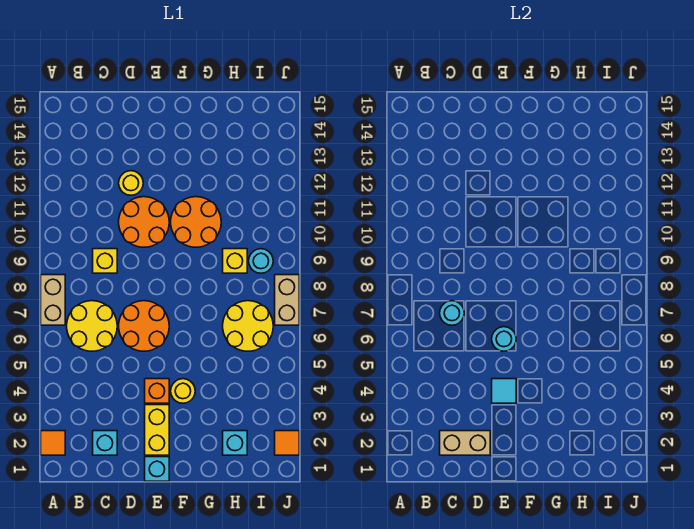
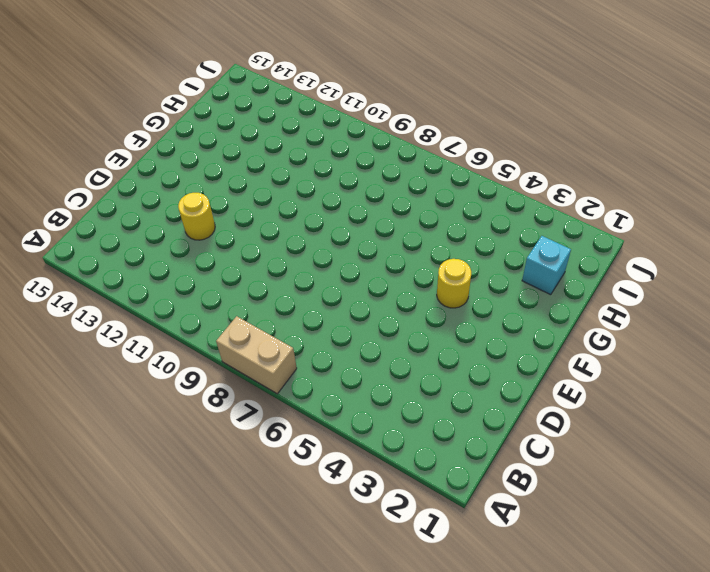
none -> orange 1x1 tile [41,431,65,455]
none -> yellow 2x2 round brick [67,301,117,351]
none -> cyan 1x1 brick [93,431,117,455]

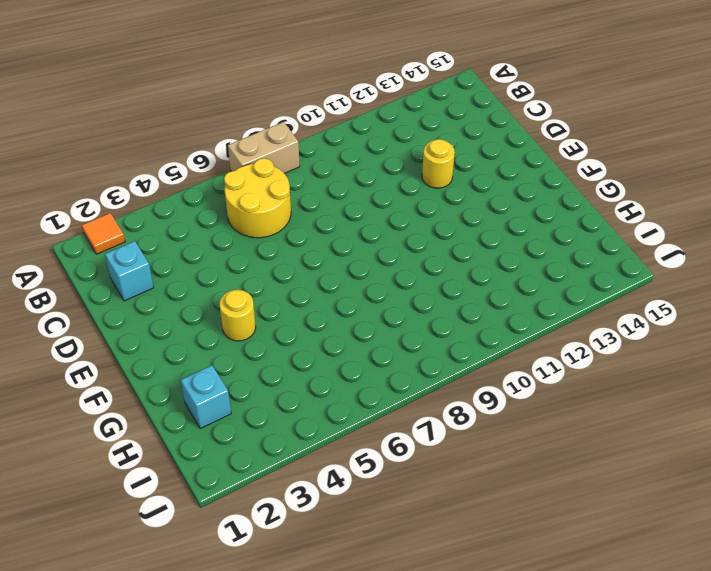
none -> yellow 1x1 brick [93,249,117,273]
none -> orange 2x2 round brick [119,301,169,351]
none -> orange 2x2 round brick [119,197,169,247]

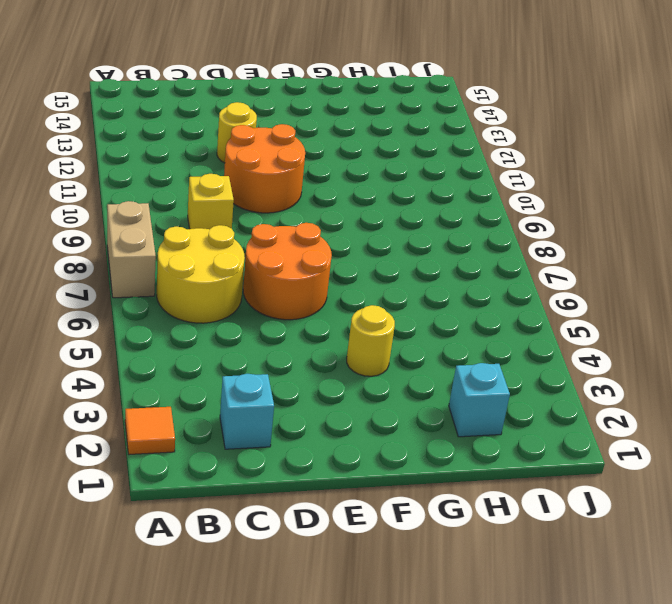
none -> cyan 1x1 brick [145,457,169,481]
none -> yellow 1x2 brick [145,405,169,455]
none -> orange 1x1 brick [145,379,169,403]

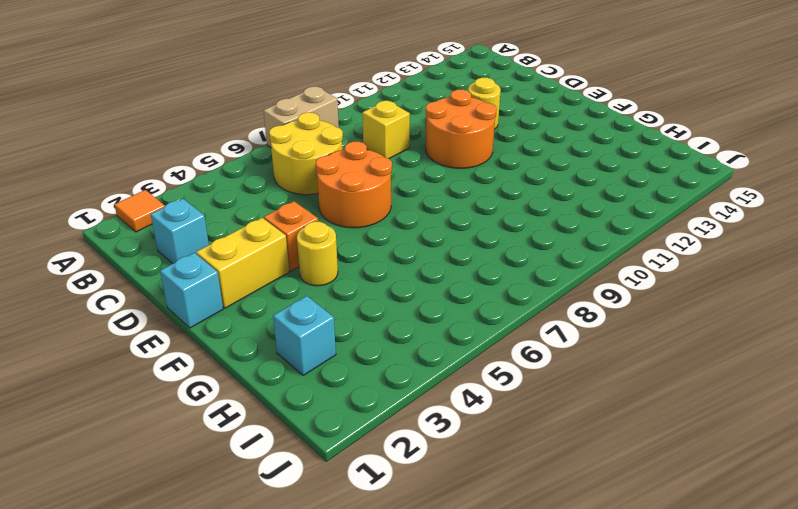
none -> orange 2x2 round brick [171,197,221,247]
none -> yellow 2x2 round brick [223,301,273,351]
none -> yellow 1x1 brick [223,249,247,273]

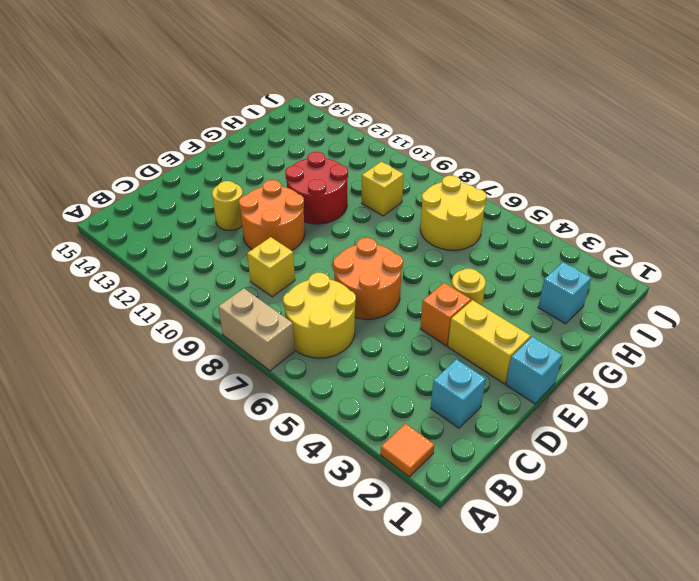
red 2x2 round brick [285,152,348,224] -> orange 2x2 round brick [171,197,221,247]
none -> cyan 1x1 round brick [249,249,273,273]
none -> orange 1x1 tile [275,431,299,455]
none -> tan 1x2 brick [275,275,299,325]

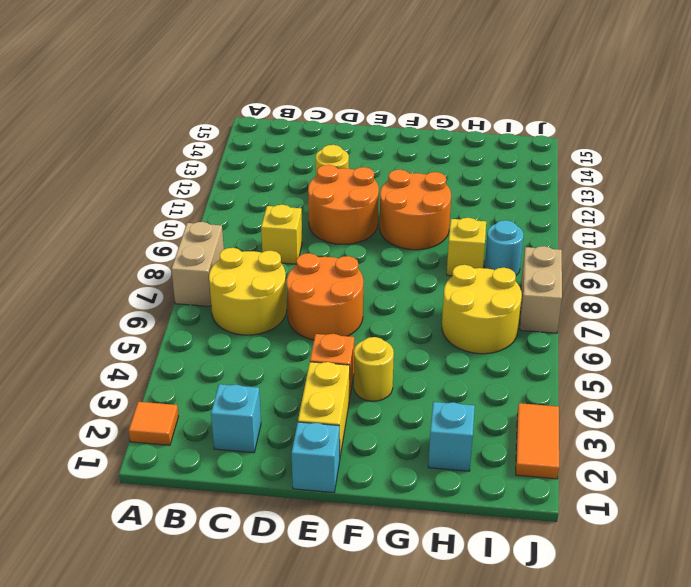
orange 1x2 tile [516,403,559,479] -> orange 1x1 tile [275,431,299,455]
none -> tan 1x2 brick [440,431,490,455]
none -> cyan 1x1 round brick [440,301,464,325]
none -> cyan 1x1 tile [492,379,516,403]

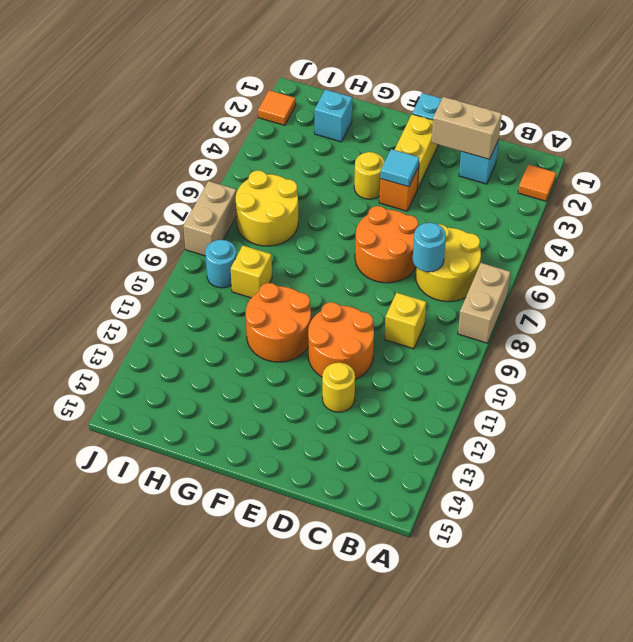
none -> cyan 1x1 round brick [492,327,516,351]

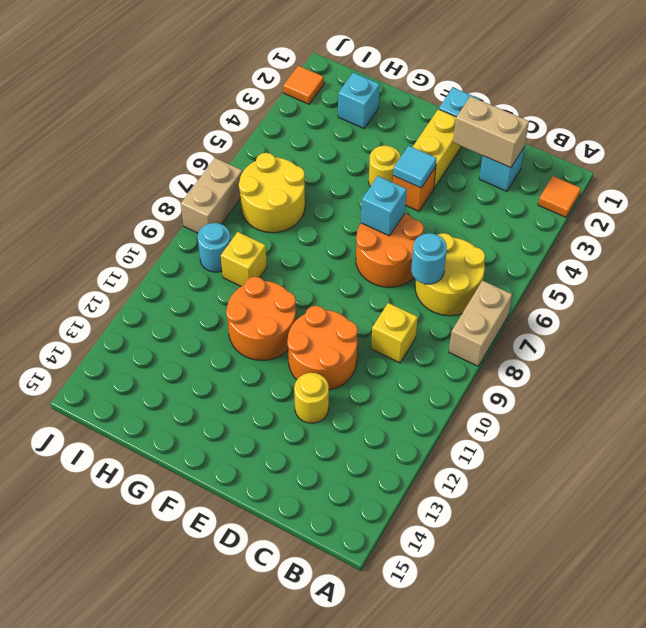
cyan 1x1 brick [361,176,407,236] -> cyan 1x1 round brick [492,327,516,351]

